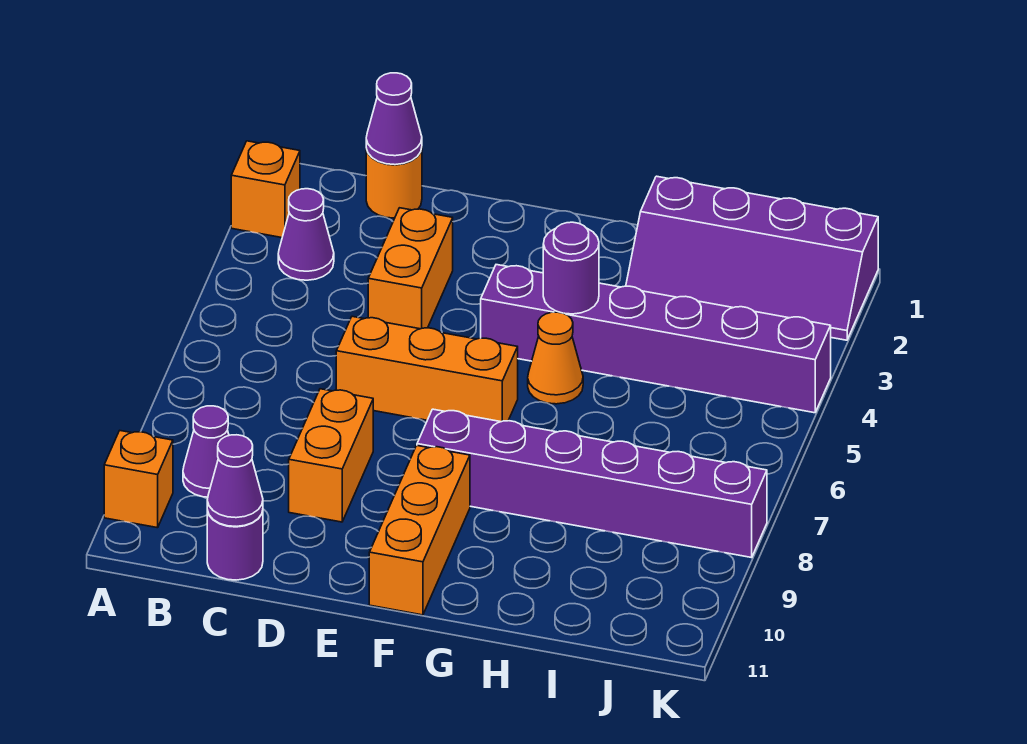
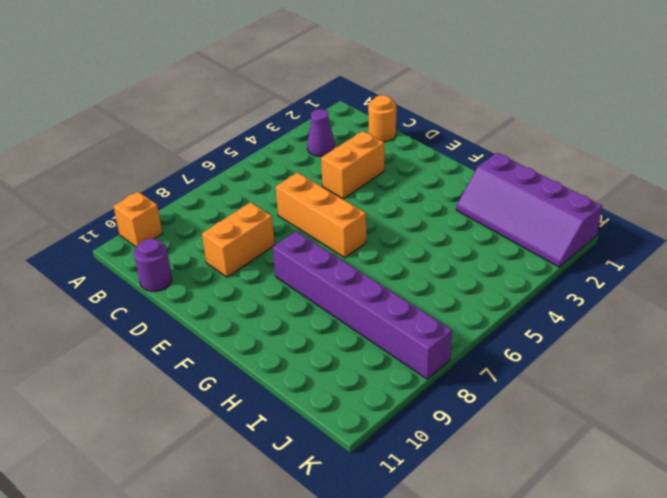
none -> orange 1x1 brick [231,141,300,238]
none -> purple 1x1 cone [183,406,229,497]
none -> purple 1x6 brick [481,265,831,413]

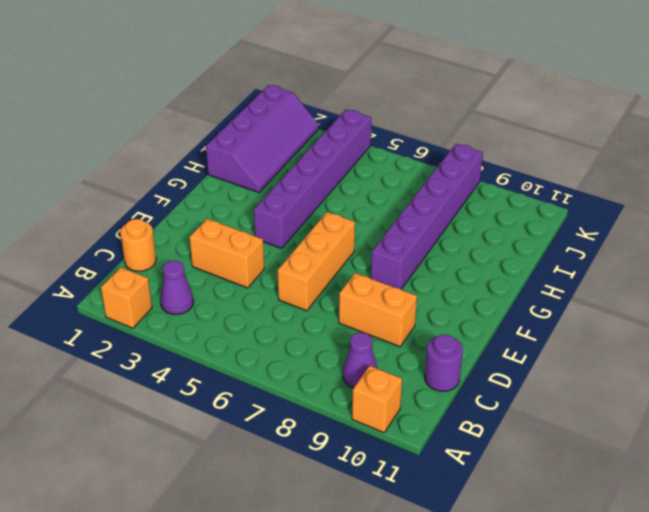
none -> orange 1x3 brick [369,446,470,615]
none -> orange 1x1 cone [528,312,583,404]
none -> purple 1x1 cone [366,73,422,165]

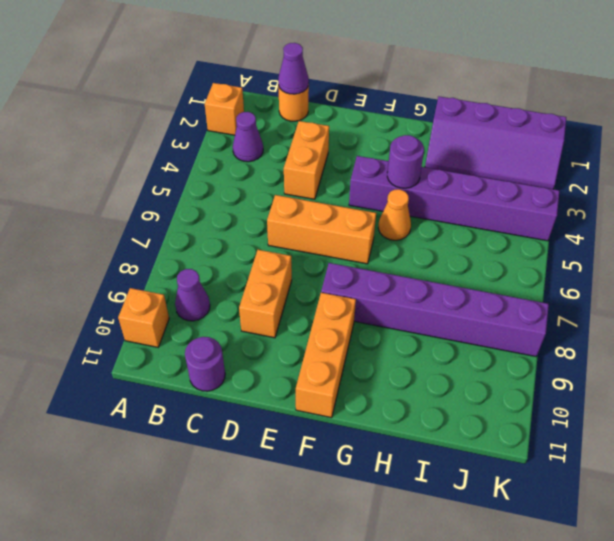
none -> purple 1x1 cone [207,435,263,526]

